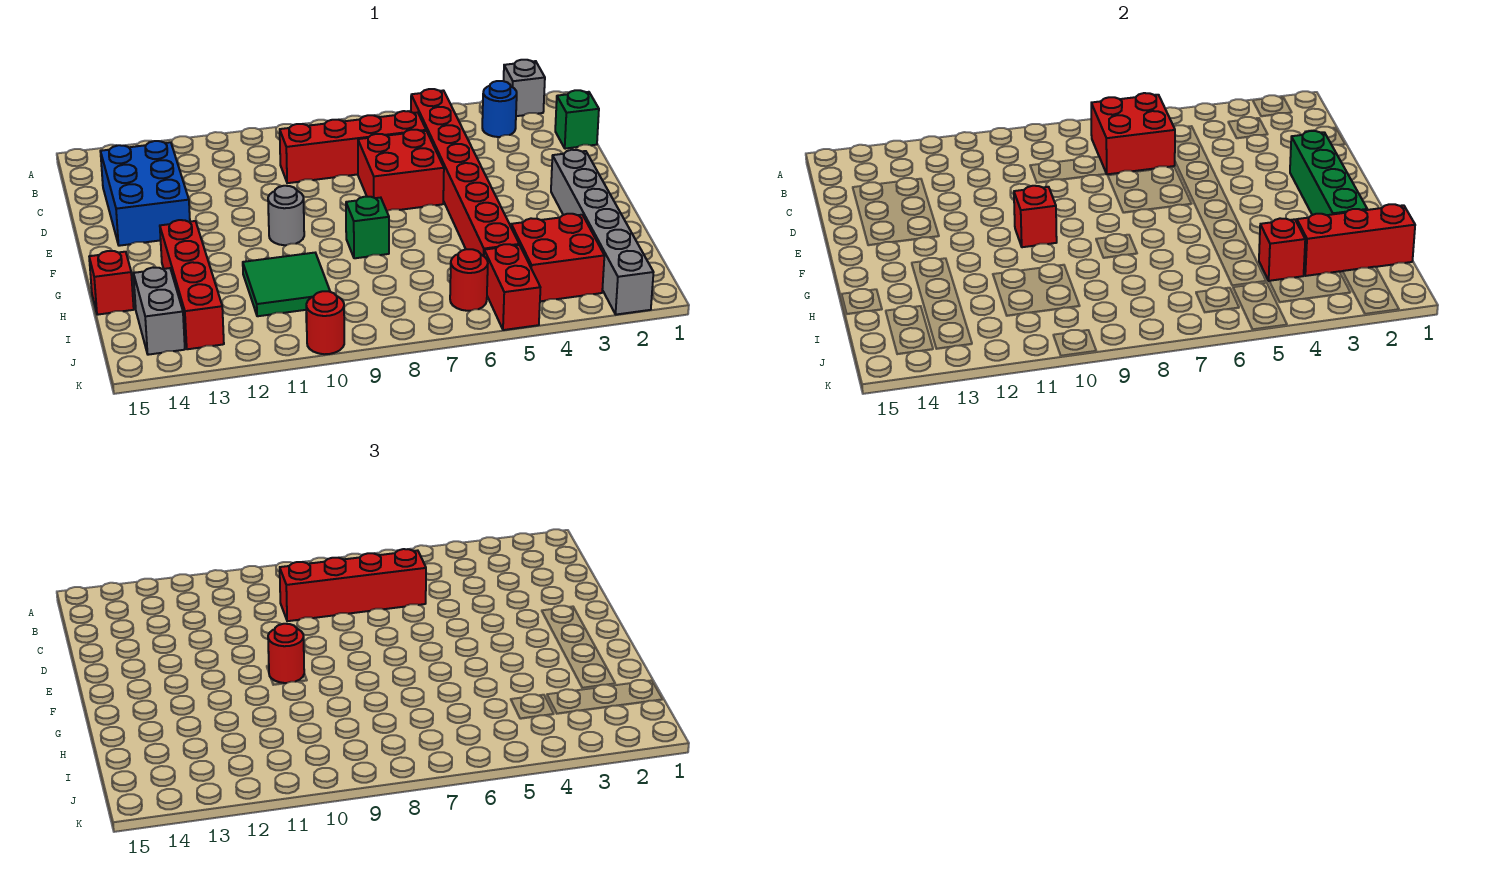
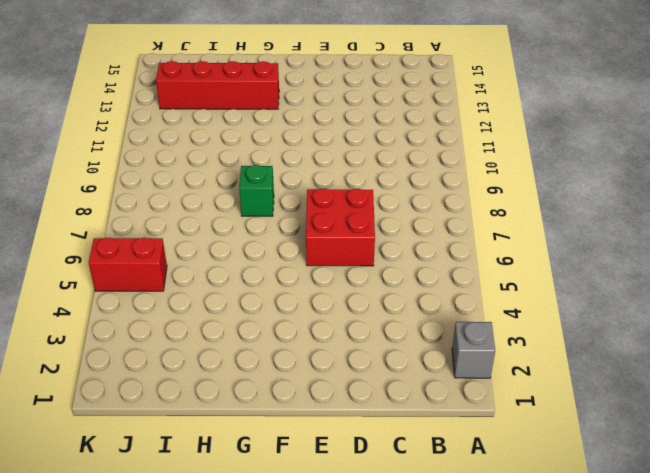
none -> blue 1x1 round brick [482,81,517,137]
none -> red 1x8 brick [411,89,519,256]
none -> green 1x1 brick [555,90,599,149]

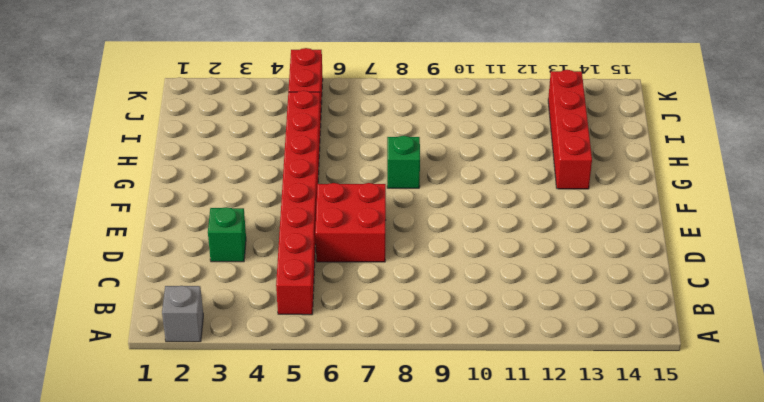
green 1x1 brick [208,207,246,262] -> green 1x1 brick moved to [555,90,599,149]
none -> blue 1x1 round brick [482,81,517,137]
none -> red 1x4 brick [280,111,426,183]
none -> blue 2x3 brick [100,141,190,246]

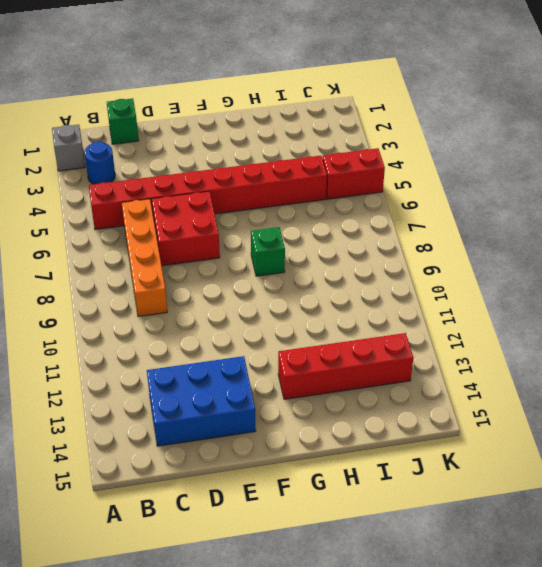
orange 1x4 brick [122,199,167,317] -> red 1x4 brick [280,111,426,183]
none -> grey 1x6 brick [551,150,654,315]
none -> grey 1x1 round brick [268,186,304,245]
none -> green 2x2 tile [243,253,330,316]

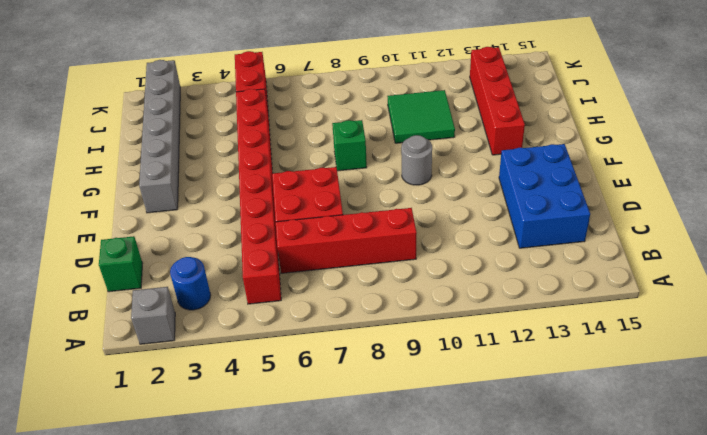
none -> red 1x1 brick [89,251,134,315]
none -> red 2x2 brick [511,214,604,301]
none -> grey 1x2 brick [133,268,185,355]

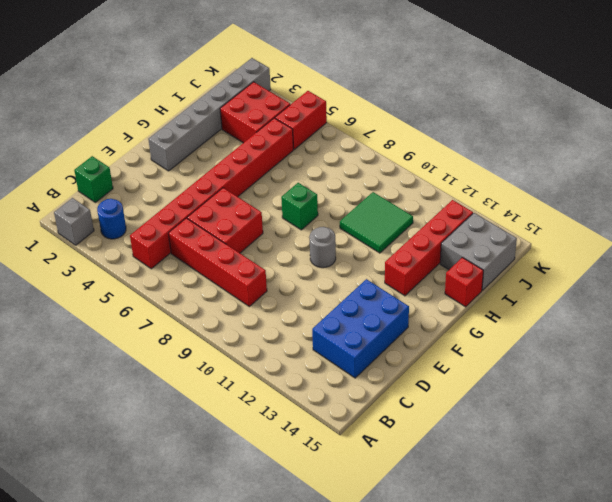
grey 2x2 brick [440,213,517,290] -> grey 1x2 brick [133,268,185,355]
none -> red 1x1 round brick [450,249,488,311]
none -> red 1x1 round brick [306,291,344,354]
none -> red 2x2 brick [1091,93,1175,174]

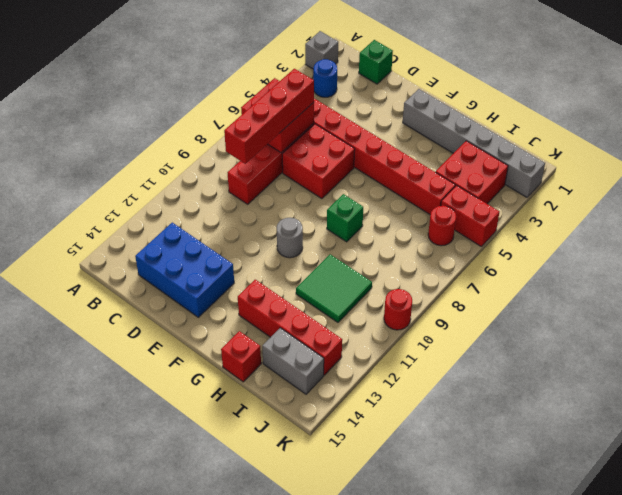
none -> green 1x4 brick [1290,131,1367,215]
none -> red 1x1 brick [1014,186,1057,247]
none -> red 1x3 brick [1297,204,1415,276]

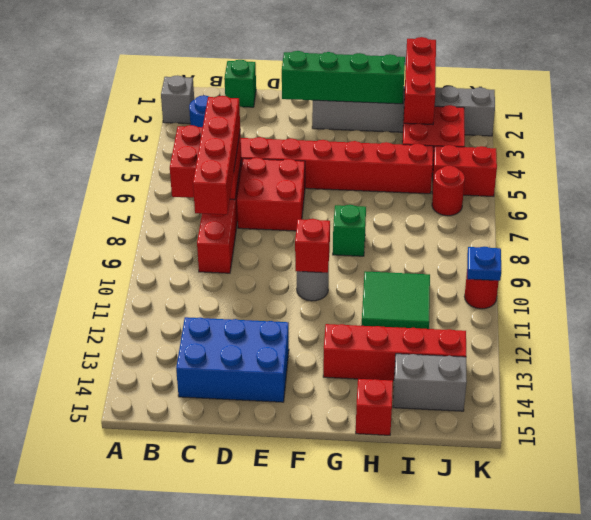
blue 1x1 plate [467,247,501,281] -> none
none -> red 1x1 brick [1259,218,1305,281]
none -> red 1x1 round brick [268,624,304,683]

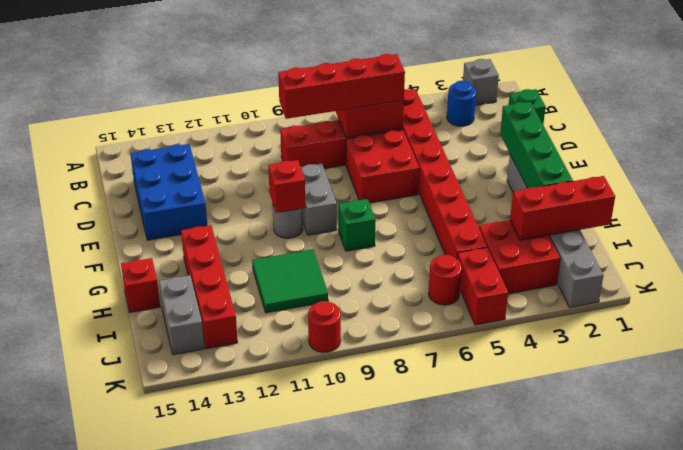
grey 1x2 brick [301,164,337,235] -> none
none -> red 1x1 brick [1259,218,1305,281]
none -> red 1x1 round brick [268,624,304,683]

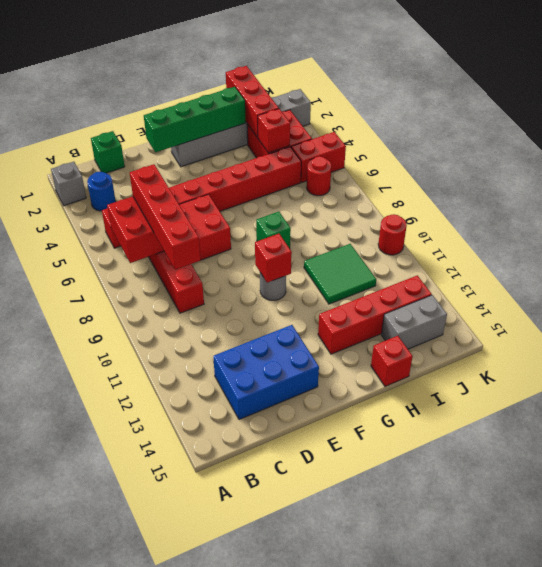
none -> red 1x1 round brick [268,624,304,683]

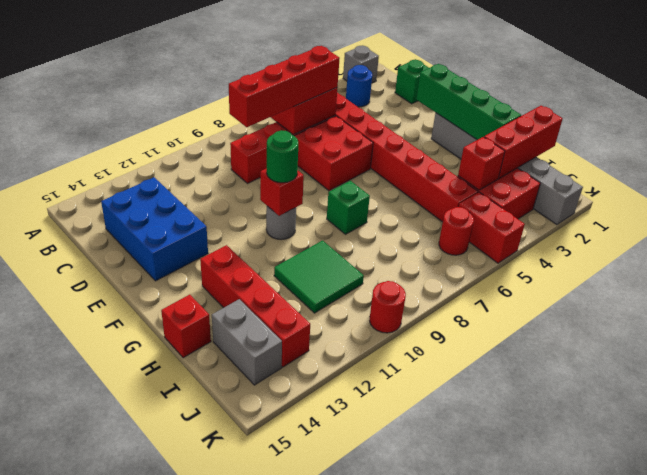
green 1x1 round brick [267,130,298,183] -> red 1x1 round brick [268,624,304,683]

